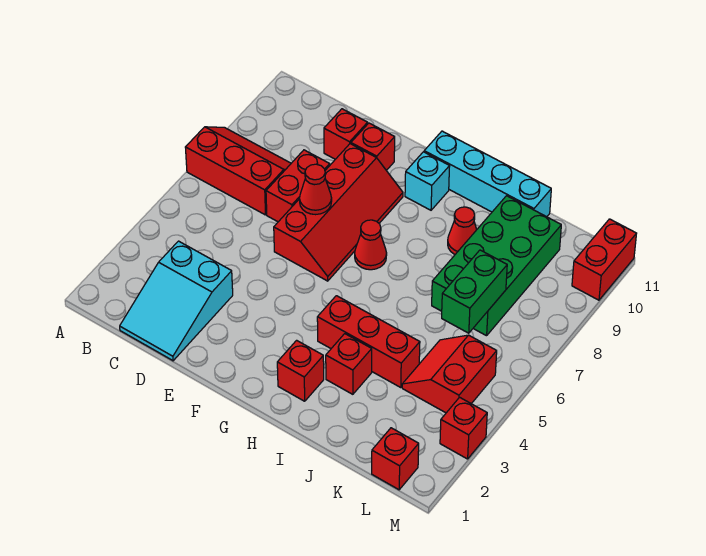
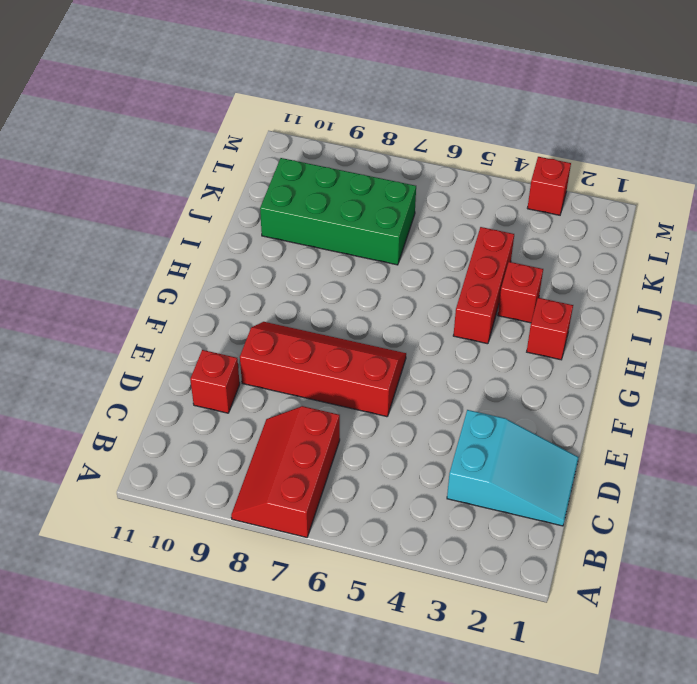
none -> red 1x2 brick [266,150,330,222]
none -> red 1x1 brick [351,123,395,171]
none -> red 1x1 cone [355,220,387,270]

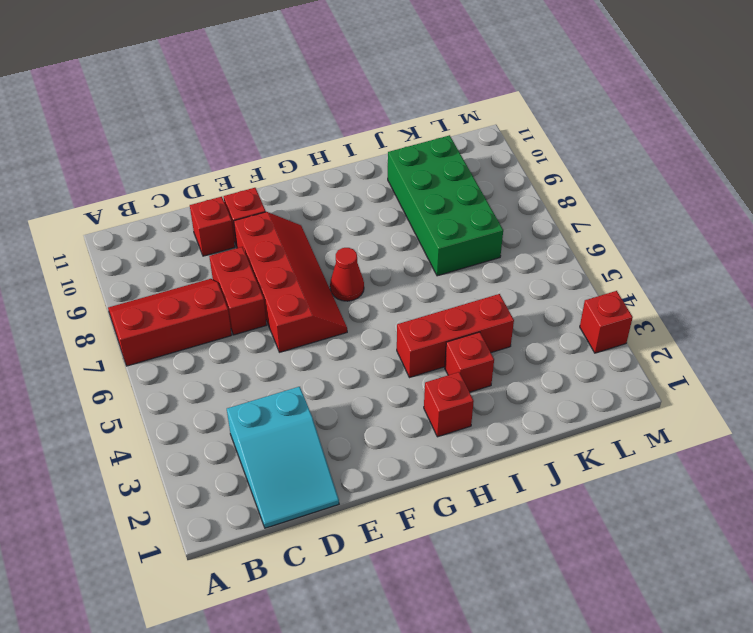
none -> cyan 1x1 brick [405,152,450,210]
none -> cyan 1x4 brick [424,131,551,217]
none -> red 1x1 cone [448,207,477,254]

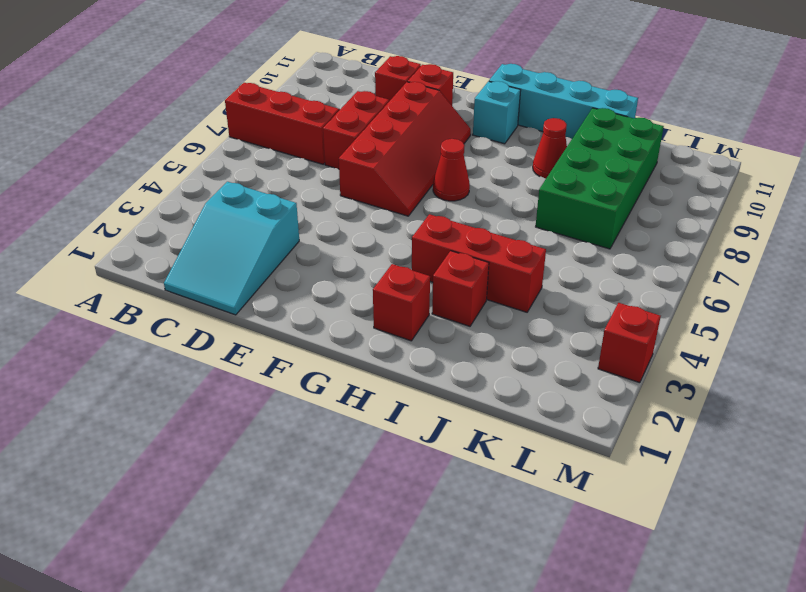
none -> red 2x2 slope [402,335,497,413]
none -> red 1x1 brick [372,428,419,490]
none -> red 1x2 brick [572,219,637,300]

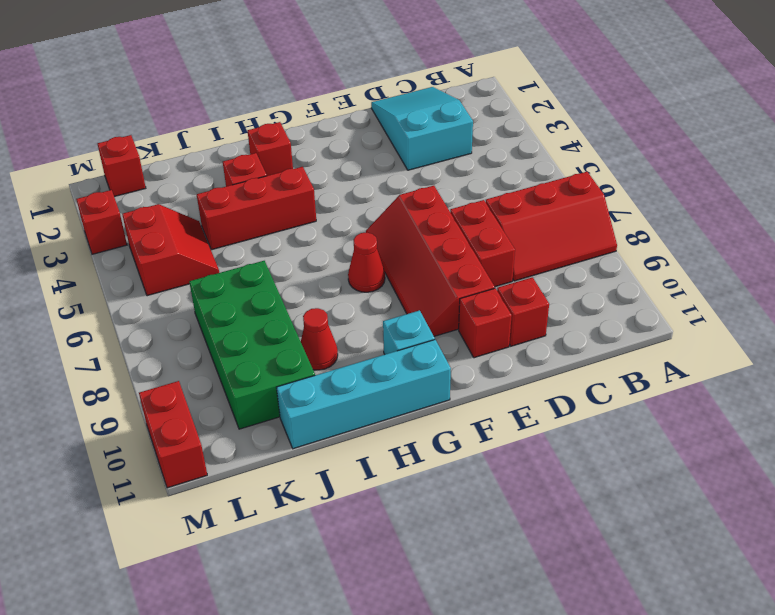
none -> red 1x1 cone [300,164,332,215]
none -> green 1x2 brick [442,250,507,333]

